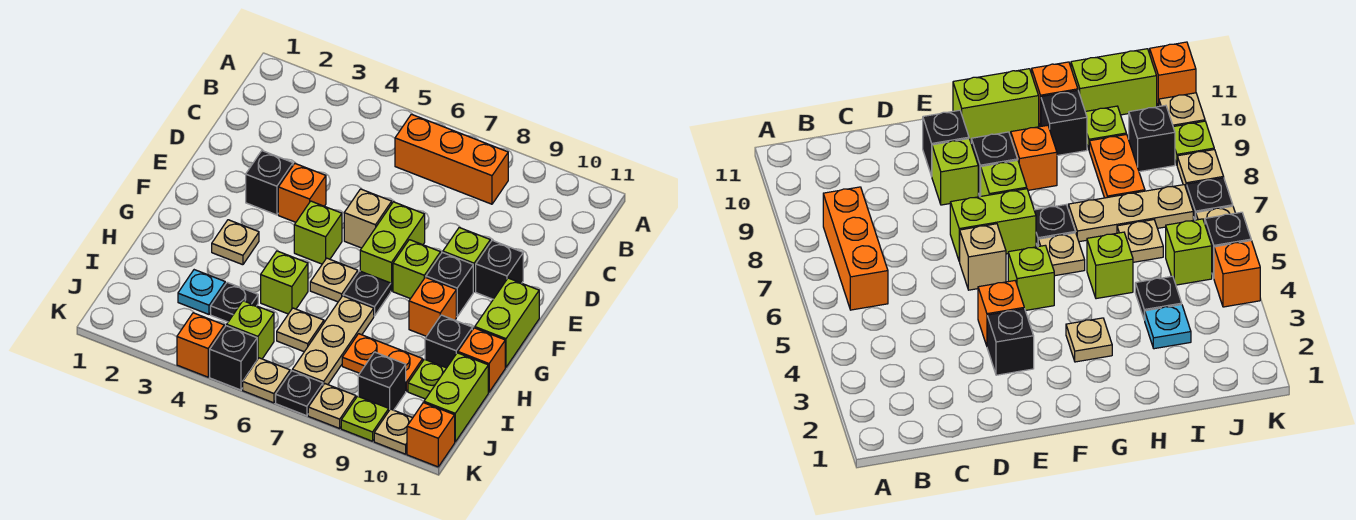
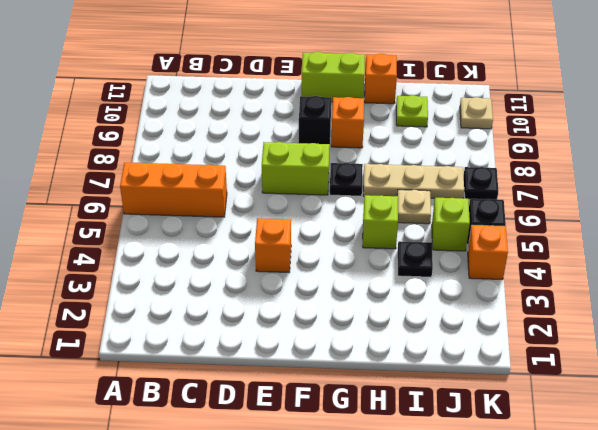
orange 1x3 brick [120,162,227,217] -> orange 1x3 brick turned to [395,114,508,204]
none -> black 1x1 brick [246,151,293,215]
none -> tan 1x1 brick [344,189,392,248]
none -> lime 1x1 brick [443,228,490,292]
none -> black 1x1 brick [476,240,523,299]

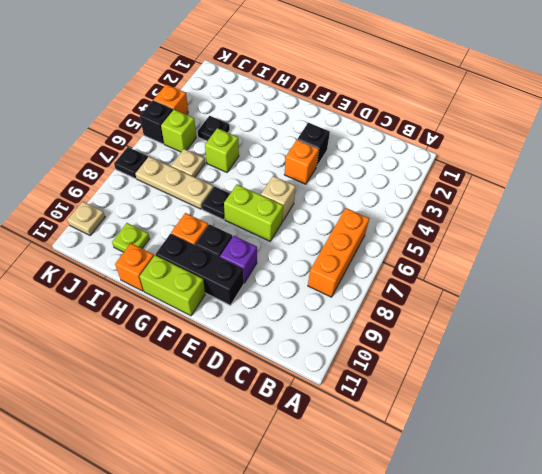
purple 1x1 brick [220,236,257,283] -> lime 1x1 brick [443,228,490,292]
black 1x3 brick [156,234,244,305] -> black 1x1 brick [476,240,523,299]
none -> lime 1x1 brick [294,201,342,264]
none -> lime 1x1 brick [393,240,441,299]
none -> tan 1x1 plate [212,220,259,265]
none -> tan 1x1 plate [310,258,358,302]

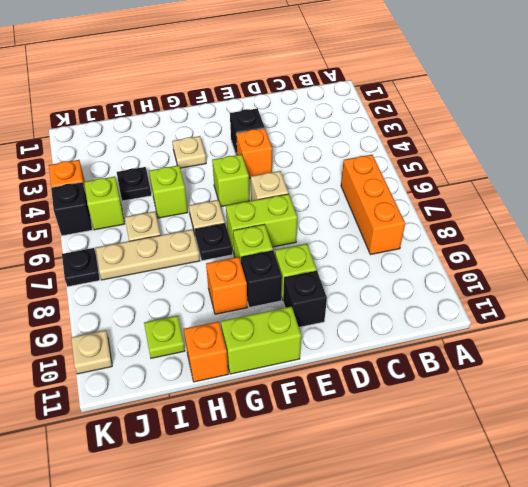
none -> black 1x1 brick [425,315,472,368]
none -> cyan 1x1 plate [178,270,225,314]
none -> orange 1x2 plate [342,334,423,391]
none -> lime 1x2 brick [424,353,488,442]

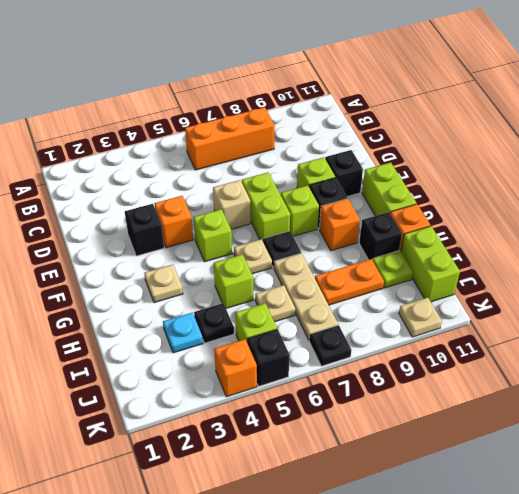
none -> black 1x1 brick [358,352,406,410]
none -> tan 1x1 plate [243,358,290,403]
none -> tan 1x1 plate [308,384,356,428]
none -> lime 1x1 plate [341,396,389,441]

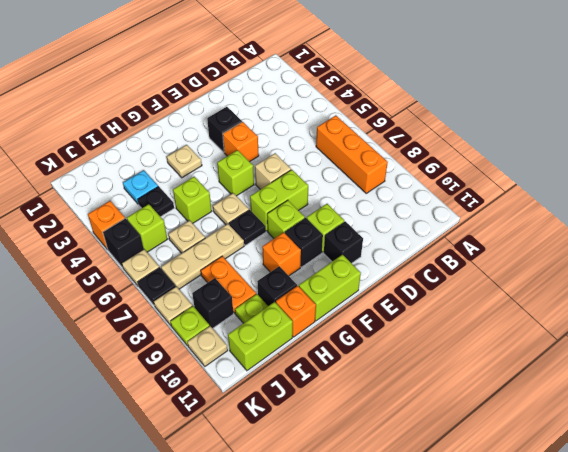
none -> orange 1x1 brick [407,403,455,467]

